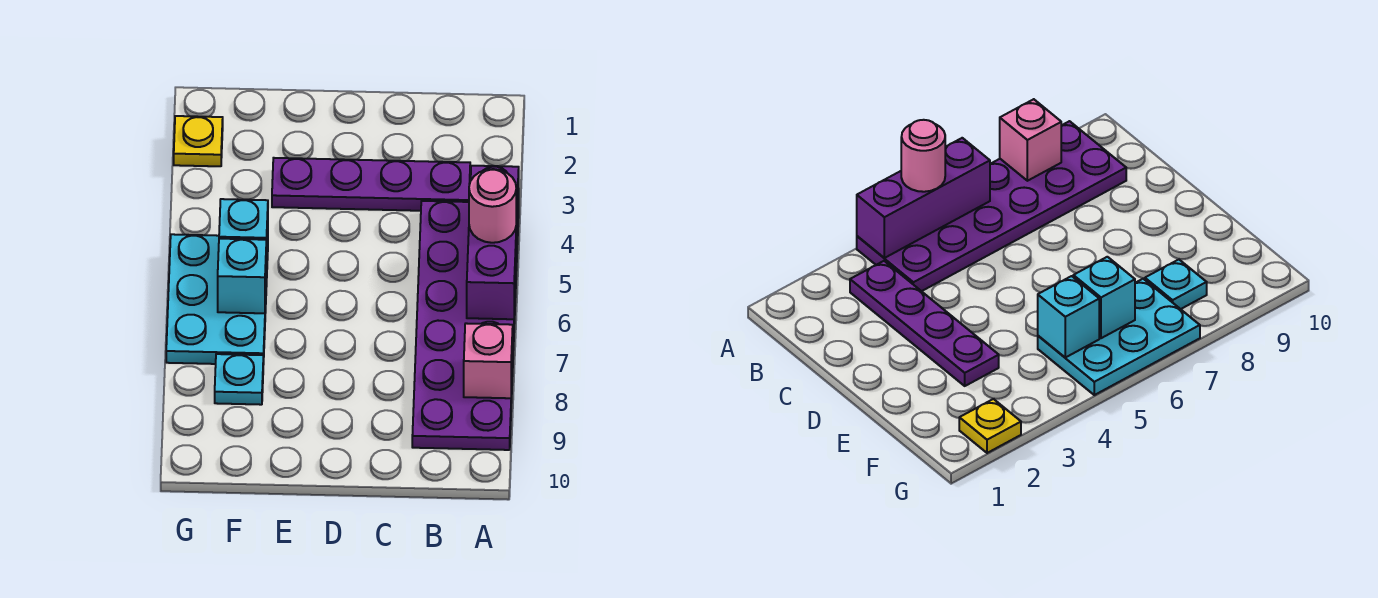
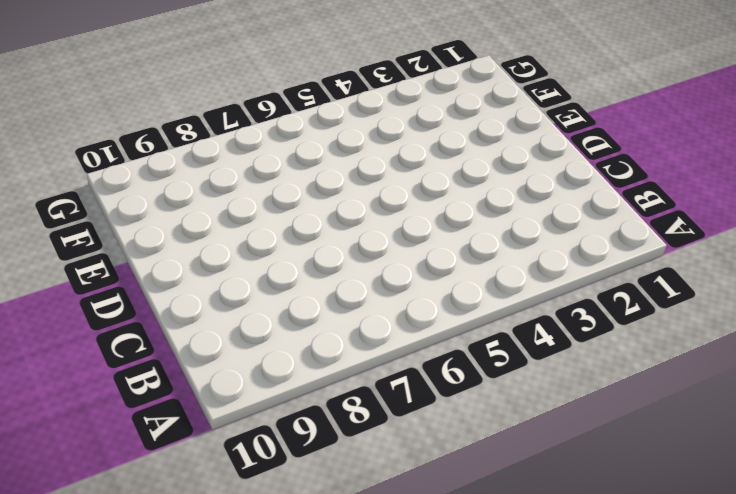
none -> purple 2x6 plate [412,201,519,450]
none -> purple 1x4 plate [272,158,470,211]

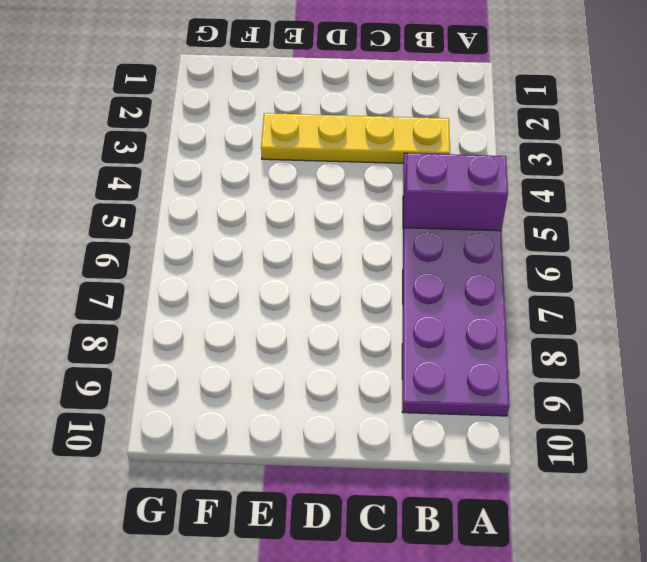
purple 1x2 brick [404,153,508,231] -> purple 1x3 brick [467,166,519,319]
yellow 1x4 plate [261,113,450,163] -> purple 1x4 plate [272,158,470,211]
none -> cyan 2x3 plate [166,234,268,365]
none -> cyan 1x1 plate [215,354,263,405]

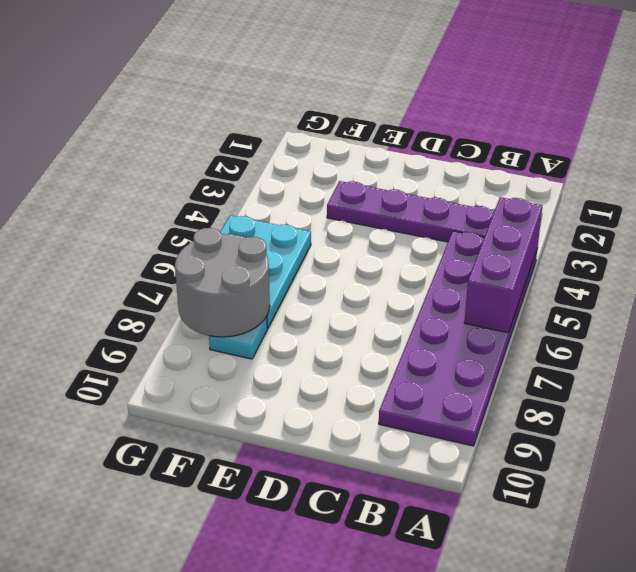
grey 2x2 round brick [175,228,270,337] -> none
none -> yellow 1x1 plate [174,116,223,166]
none -> pink 1x1 brick [464,323,513,398]

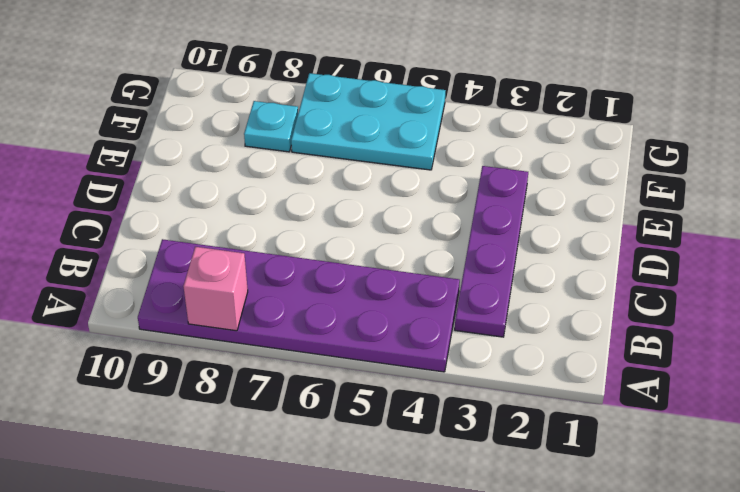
none -> yellow 1x1 plate [174,116,223,166]
none -> purple 1x3 brick [467,166,519,319]

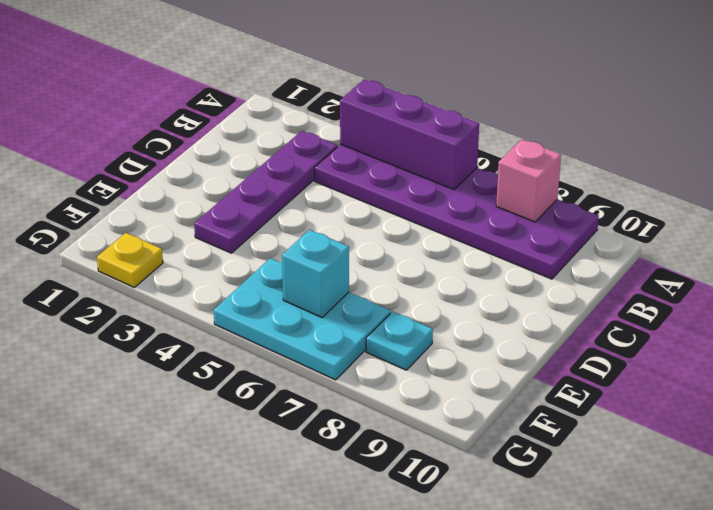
none -> cyan 1x1 brick [219,199,268,274]
none -> pink 1x1 round brick [469,169,516,243]

